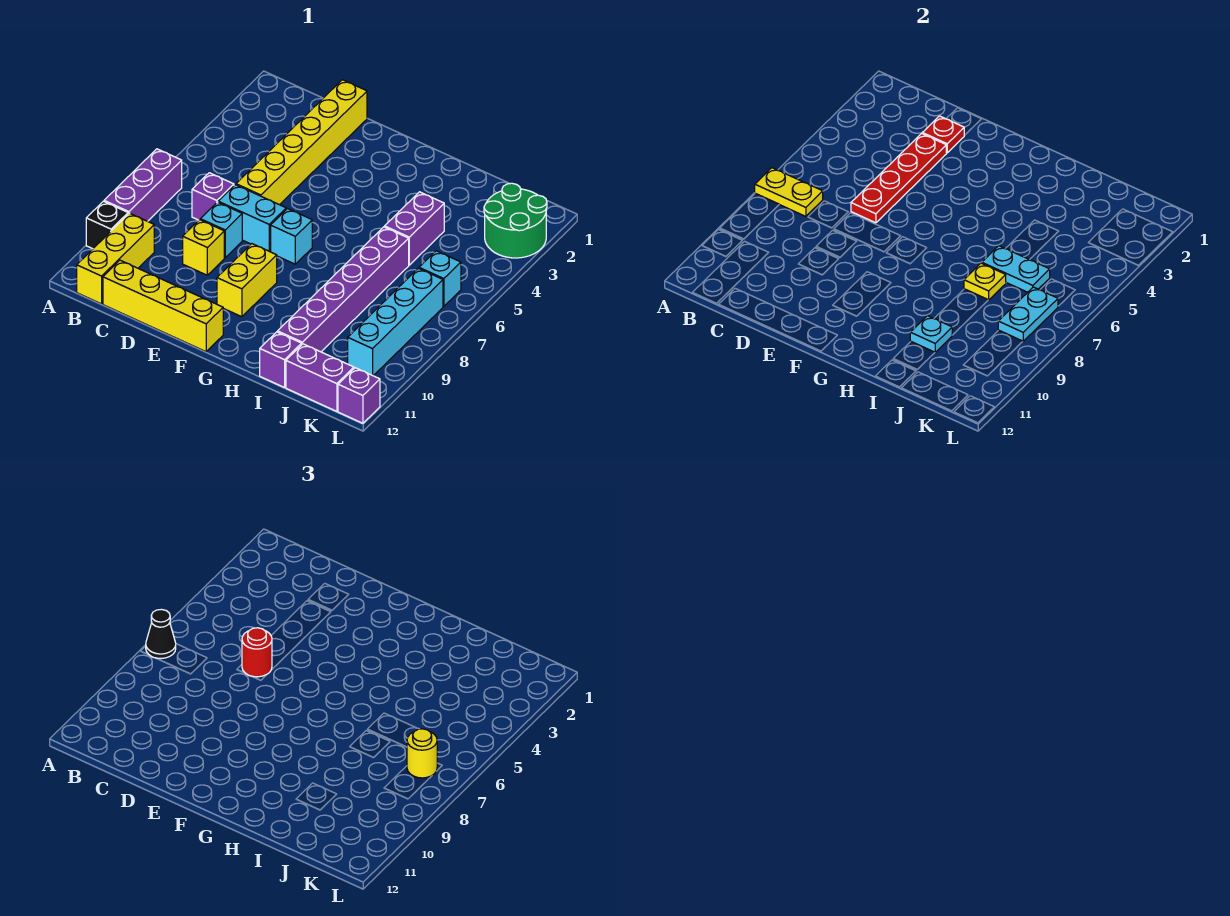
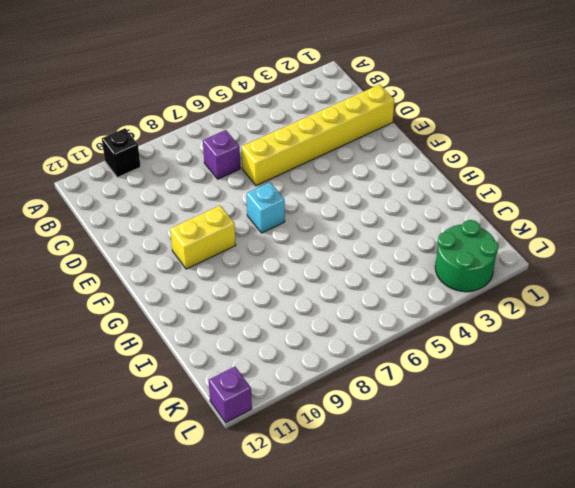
none -> purple 1x3 brick [104,149,182,221]
none -> yellow 1x3 brick [77,213,154,304]
none -> yellow 1x4 brick [103,260,223,352]

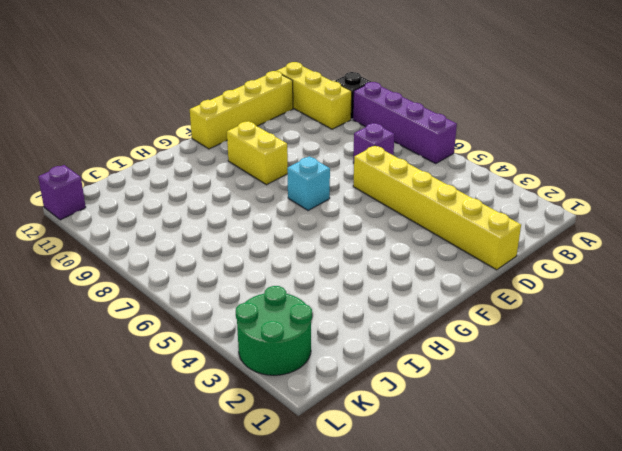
purple 1x4 brick [353,82,457,163] -> purple 1x3 brick [104,149,182,221]
none -> cyan 1x2 brick [218,185,286,252]
none -> cyan 1x1 brick [200,202,242,258]
none -> yellow 1x1 brick [183,220,224,275]

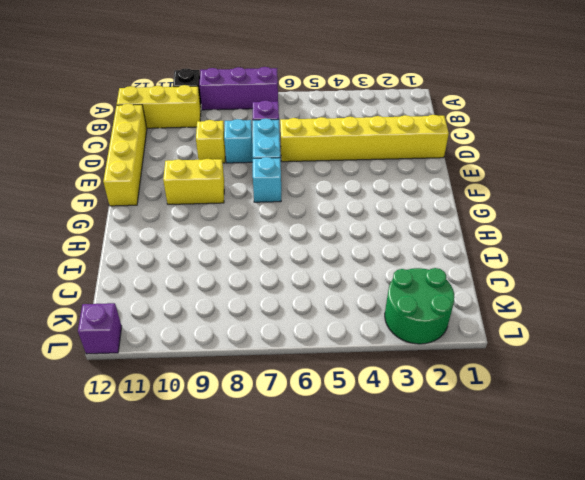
none -> purple 1x2 brick [385,192,444,265]
none -> purple 1x6 brick [278,227,409,352]
none -> purple 1x1 brick [260,332,302,388]

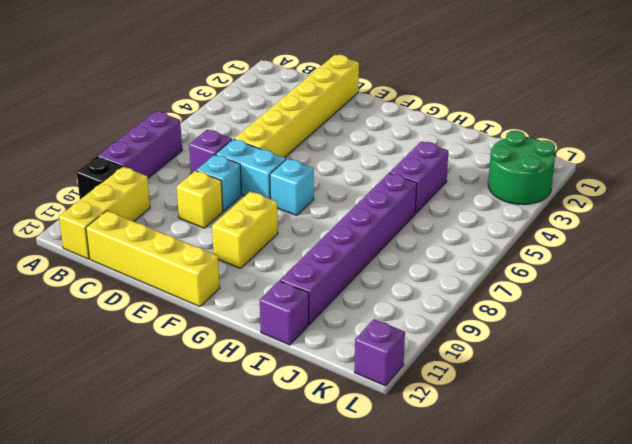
none -> purple 1x2 brick [286,344,354,411]
none -> cyan 1x1 brick [419,251,461,306]
none -> cyan 1x4 brick [348,268,443,376]

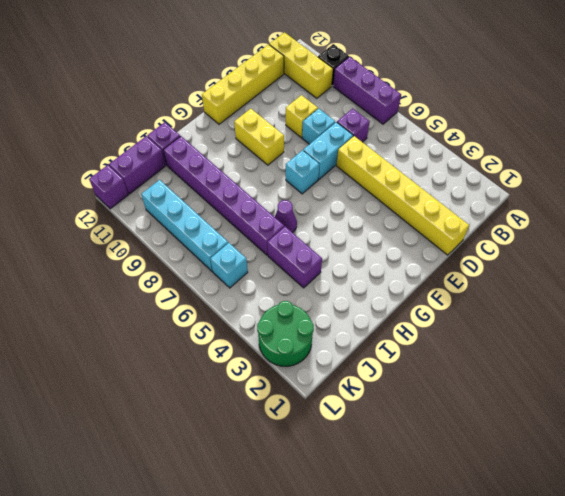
purple 1x1 cone [275,200,297,233] -> none
none -> yellow 1x2 plate [755,168,823,216]
none -> red 1x1 plate [922,116,964,153]
none -> red 1x4 plate [851,134,946,223]

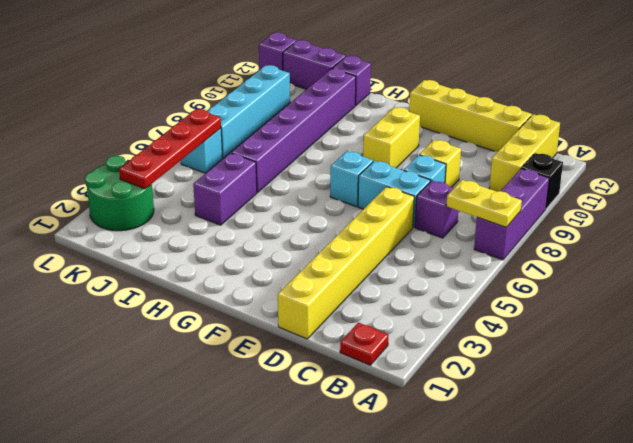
red 1x1 plate [340,323,388,365] -> red 1x1 plate moved to [922,116,964,153]
red 1x4 plate [119,109,221,189] -> red 1x4 plate moved to [851,134,946,223]
none -> cyan 1x2 plate [982,246,1050,292]
none -> yellow 1x1 plate [964,263,1006,300]
none -> cyan 1x1 plate [910,316,952,352]

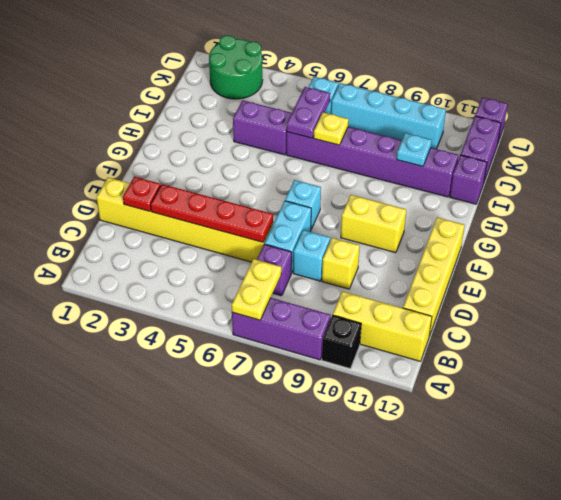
purple 1x2 plate [286,87,330,138] -> cyan 1x2 plate [982,246,1050,292]
none -> cyan 1x2 plate [998,287,1058,341]
none -> black 1x1 cone [146,609,176,658]
none -> red 1x1 round brick [242,628,272,677]

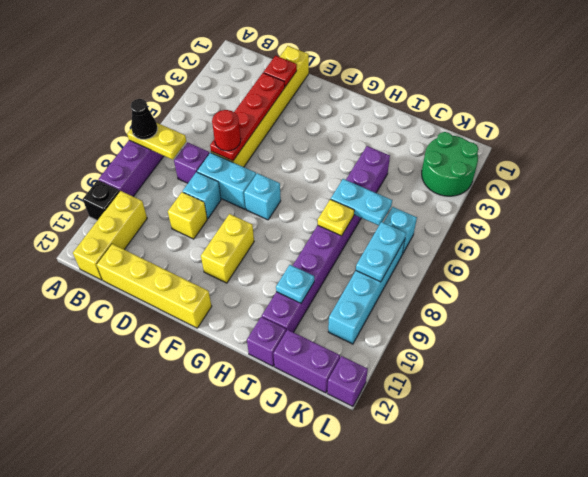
none -> yellow 1x1 round brick [407,729,437,778]

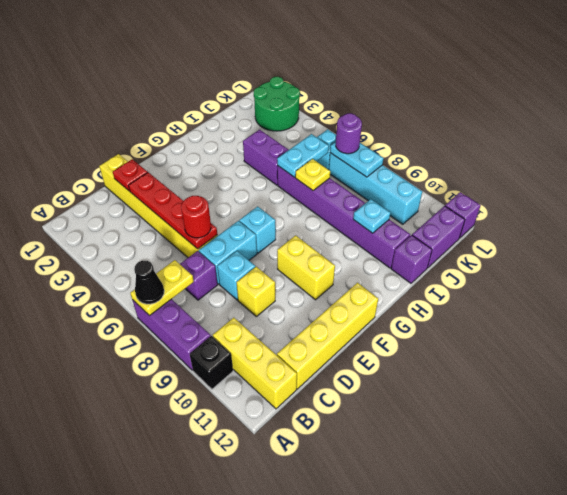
purple 1x1 round brick [336,113,362,154] -> yellow 1x1 round brick [407,729,437,778]

